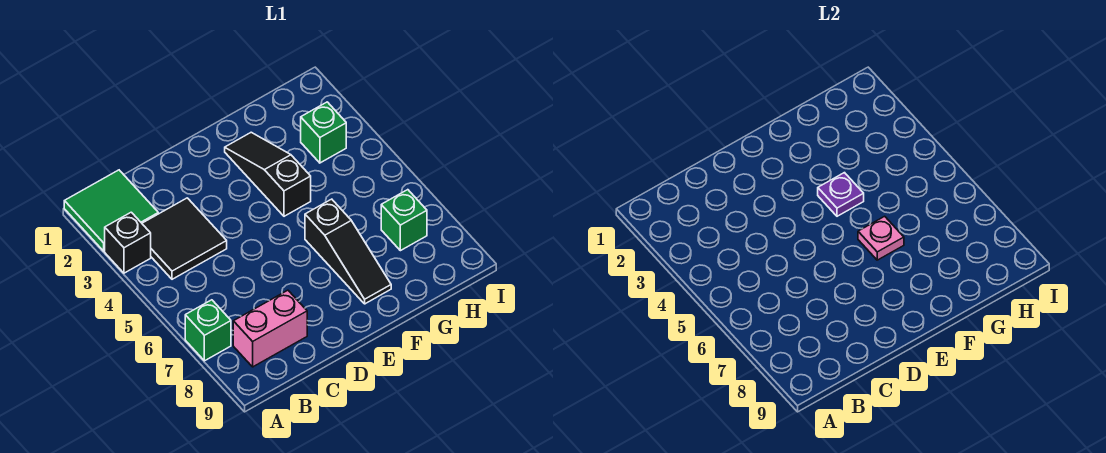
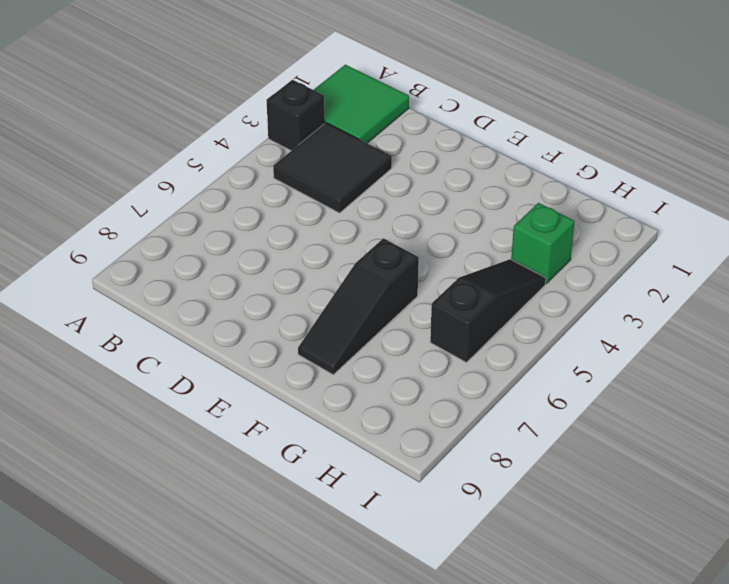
black 1x3 slope [430,259,546,363] -> black 1x3 slope moved to [225,132,311,216]
none -> green 1x1 brick [185,300,231,361]
none -> pink 1x2 brick [233,290,307,367]

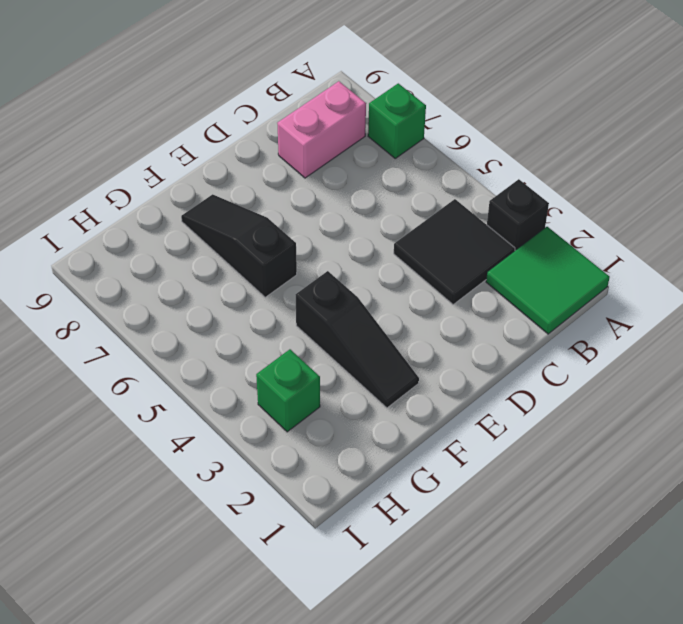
none -> green 1x1 brick [381,190,427,251]
none -> purple 1x1 plate [818,173,864,216]

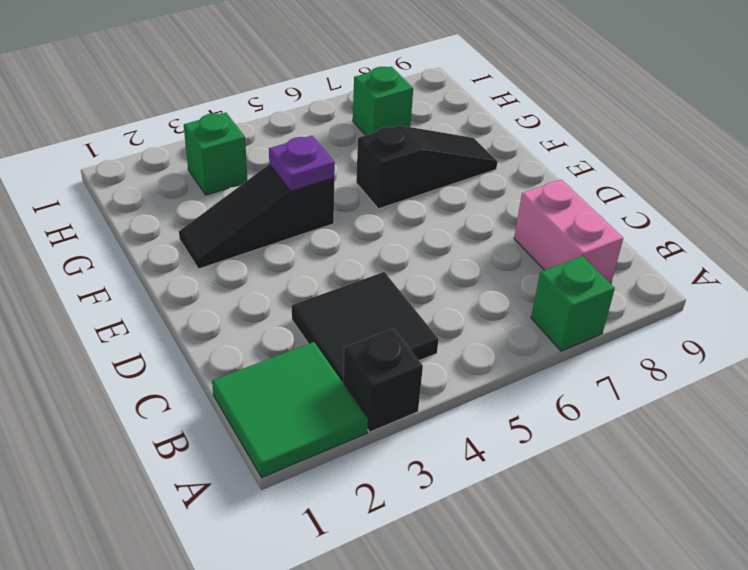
none -> pink 1x1 plate [858,216,904,260]

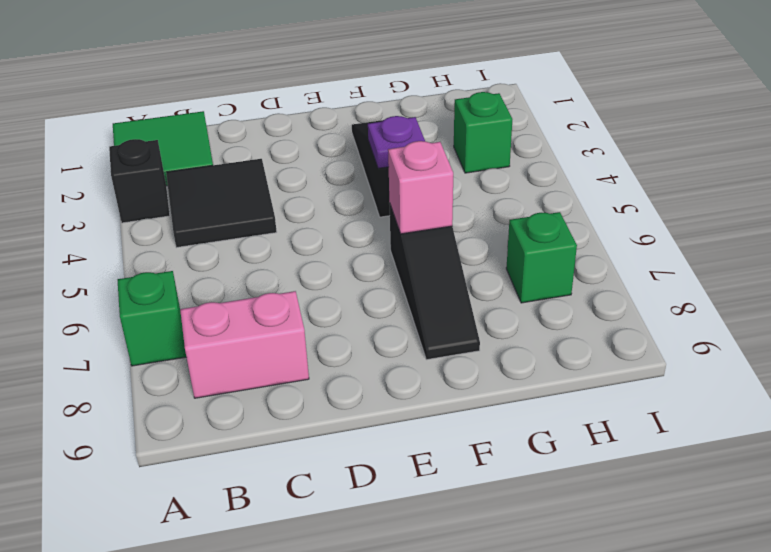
pink 1x1 brick [388,141,453,234] -> pink 1x1 plate [858,216,904,260]

